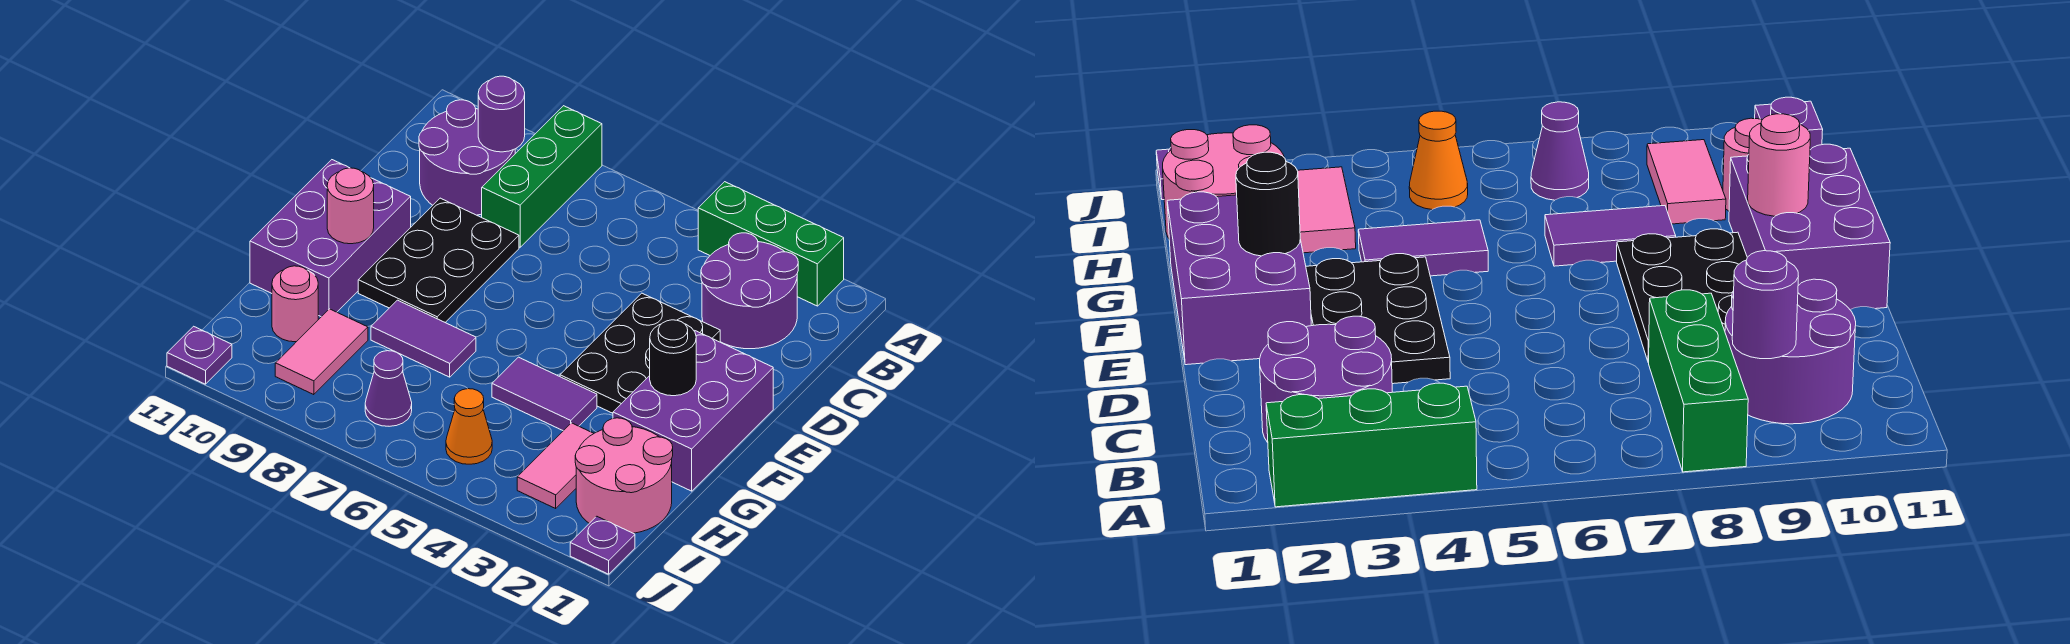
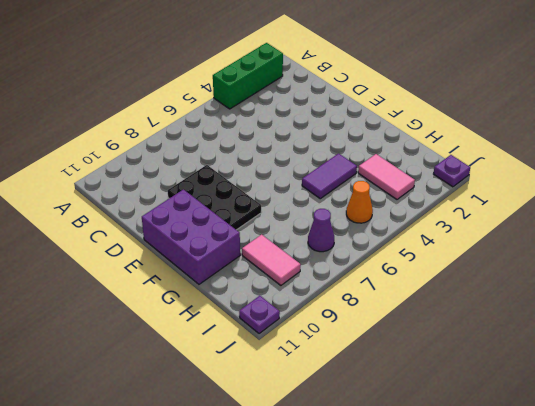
none -> green 1x3 brick [482,106,602,247]
none -> purple 2x2 round brick [701,233,798,349]
none -> purple 2x2 round brick [419,100,515,215]

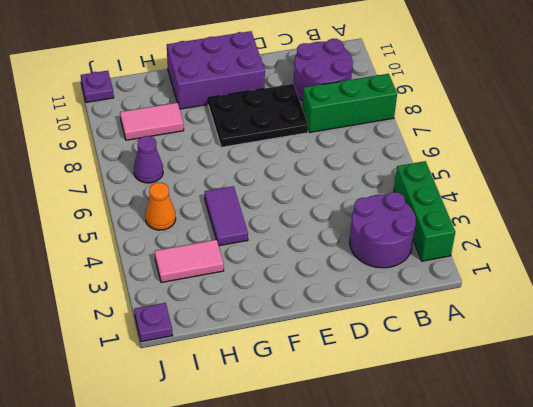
none -> black 2x3 plate [560,293,720,413]
none -> purple 2x3 brick [613,331,773,491]
none -> purple 1x2 tile [371,300,476,377]

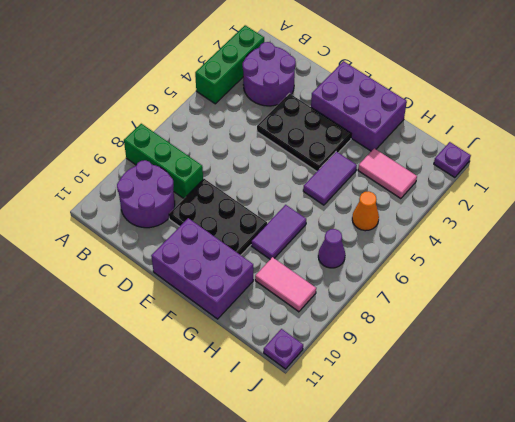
none -> pink 2x2 round brick [575,418,673,533]
none -> pink 1x1 round brick [272,266,318,342]
none -> purple 1x1 round brick [478,76,525,152]

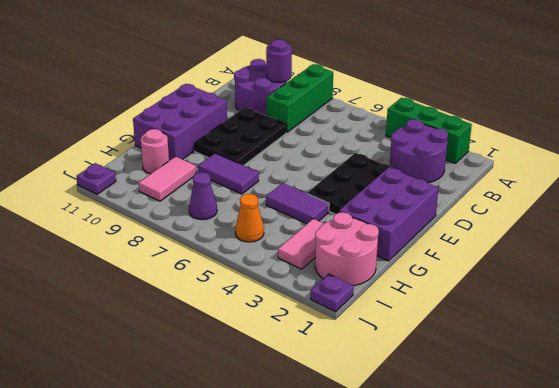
none -> black 1x1 round brick [650,320,696,396]
none -> pink 1x1 round brick [327,168,374,244]

